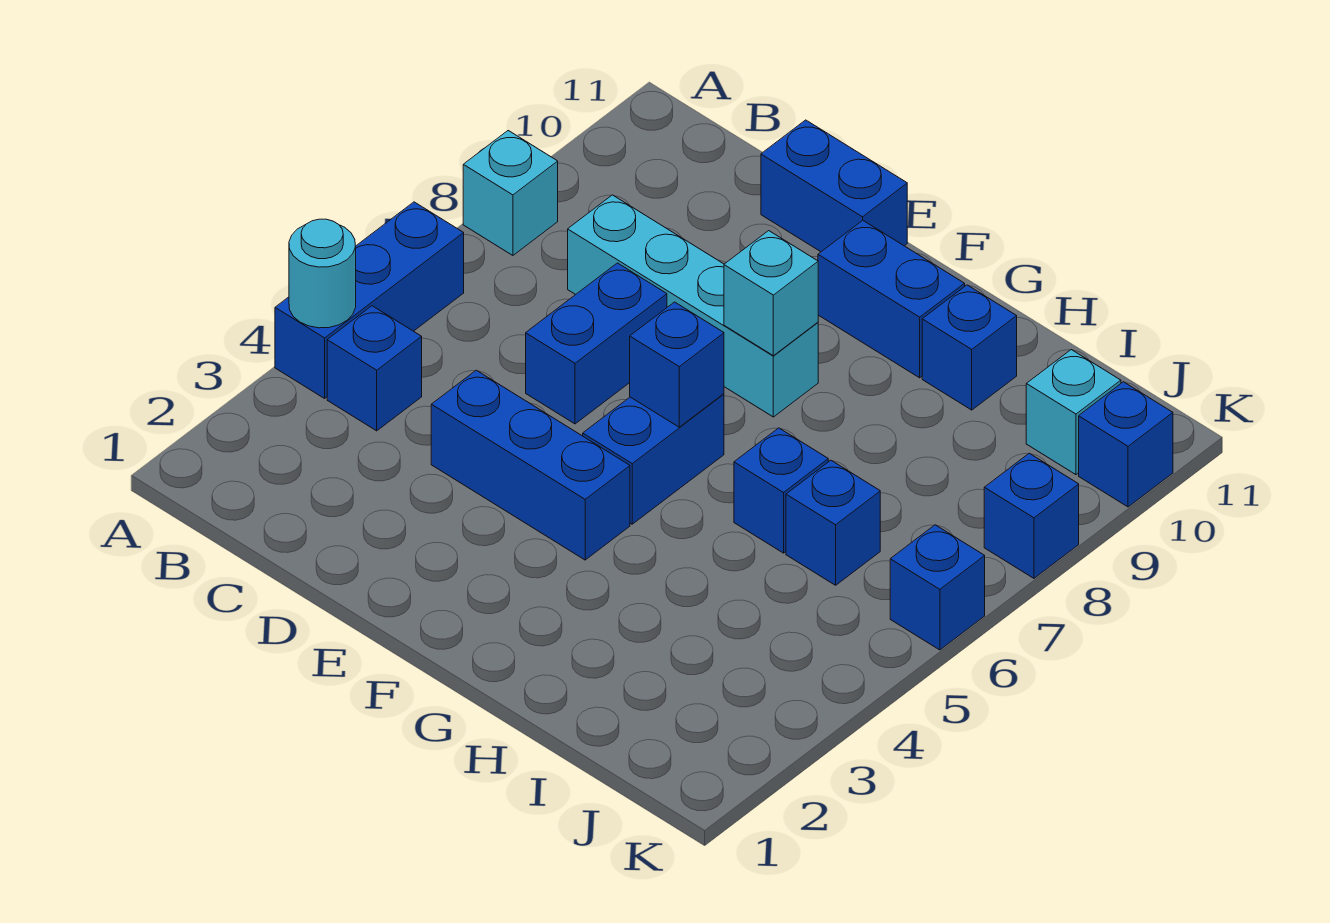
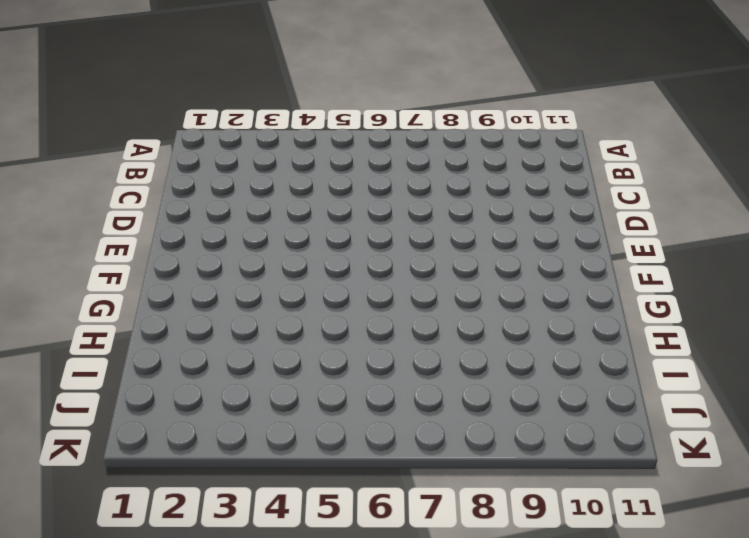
none -> blue 1x3 brick [275,202,464,398]
none -> cyan 1x1 brick [463,131,558,255]
none -> blue 1x1 brick [327,306,422,431]

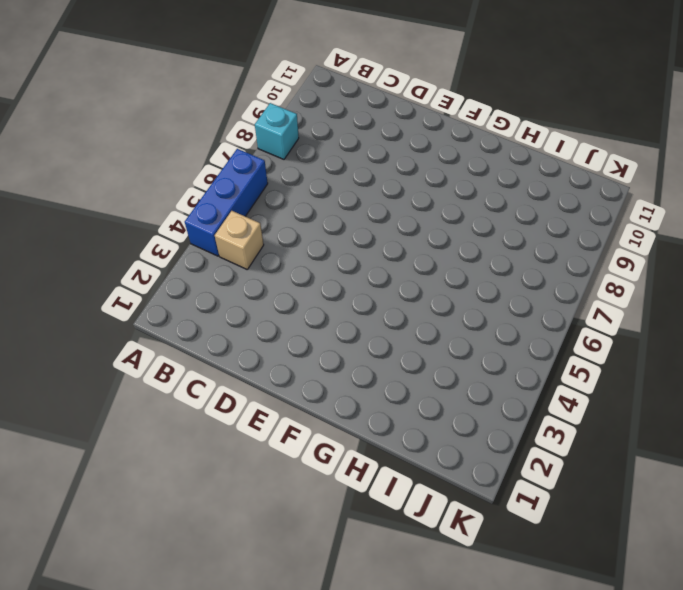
tan 1x1 brick [215,211,264,269] -> blue 1x1 brick [327,306,422,431]
none -> cyan 1x4 brick [568,195,818,417]
none -> blue 1x3 brick [431,370,630,560]
none -> blue 1x2 brick [526,263,667,424]

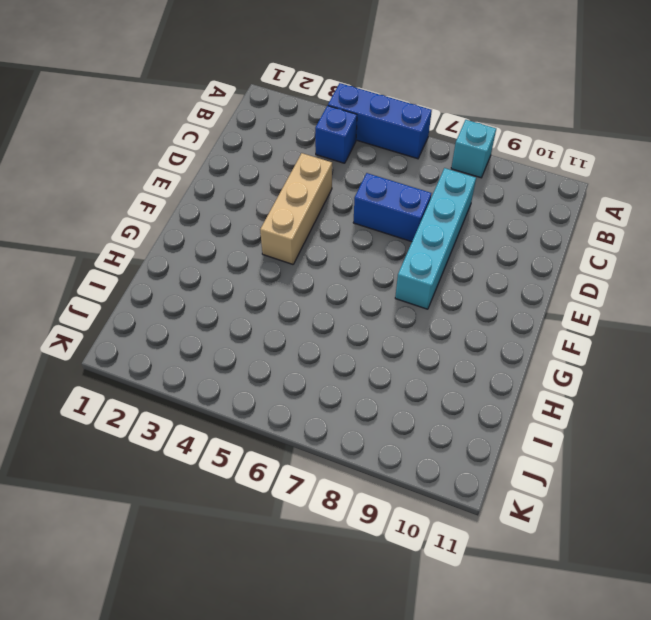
tan 1x3 brick [260,153,332,264] -> blue 1x3 brick [431,370,630,560]
none -> blue 1x2 brick [761,120,907,252]
none -> blue 1x2 brick [583,394,724,524]
none -> blue 1x2 brick [818,220,965,378]

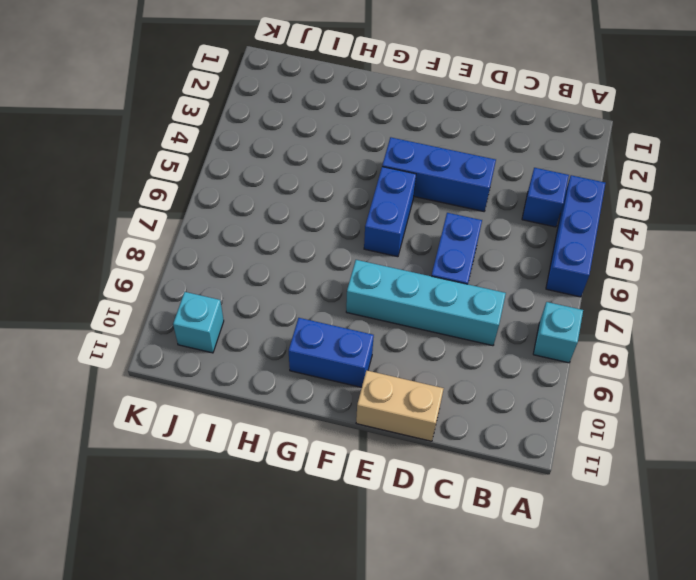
tan 1x2 brick [356,371,444,441] -> blue 1x2 brick [761,120,907,252]
none -> blue 1x1 brick [734,428,828,553]
none -> blue 1x1 brick [922,285,1017,410]
none -> blue 1x1 brick [786,460,880,585]

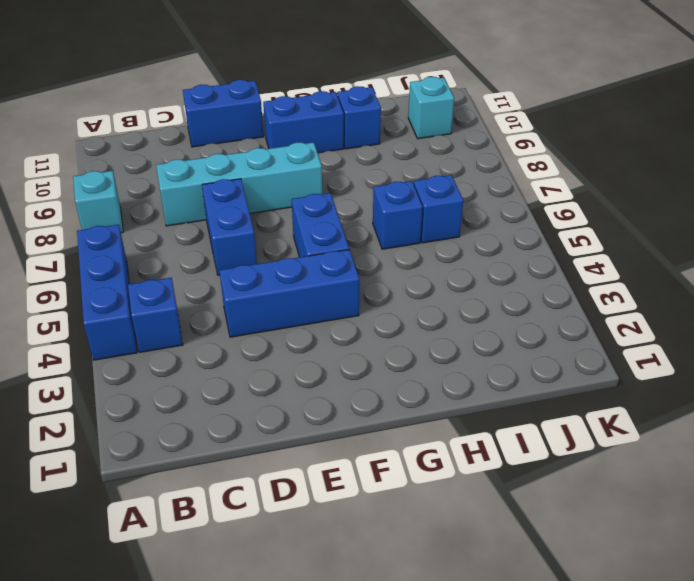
none -> blue 1x1 brick [890,525,985,650]
none -> blue 1x1 brick [984,453,1079,578]
none -> blue 1x1 brick [1079,382,1173,507]

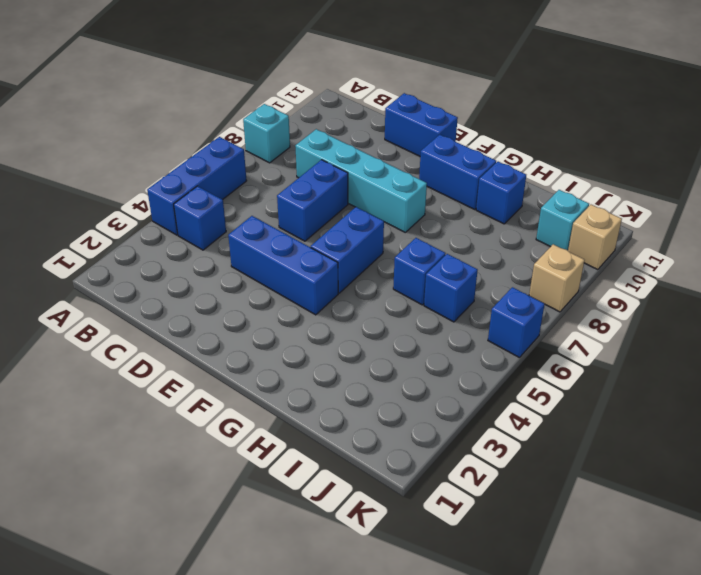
tan 1x1 brick [529,244,585,312] -> blue 1x1 brick [984,453,1079,578]
tan 1x1 brick [568,205,622,270] -> blue 1x1 brick [1079,382,1173,507]
none -> cyan 1x1 round brick [289,219,356,328]
none -> blue 1x1 brick [630,302,724,427]
none -> cyan 1x1 brick [724,231,818,356]

